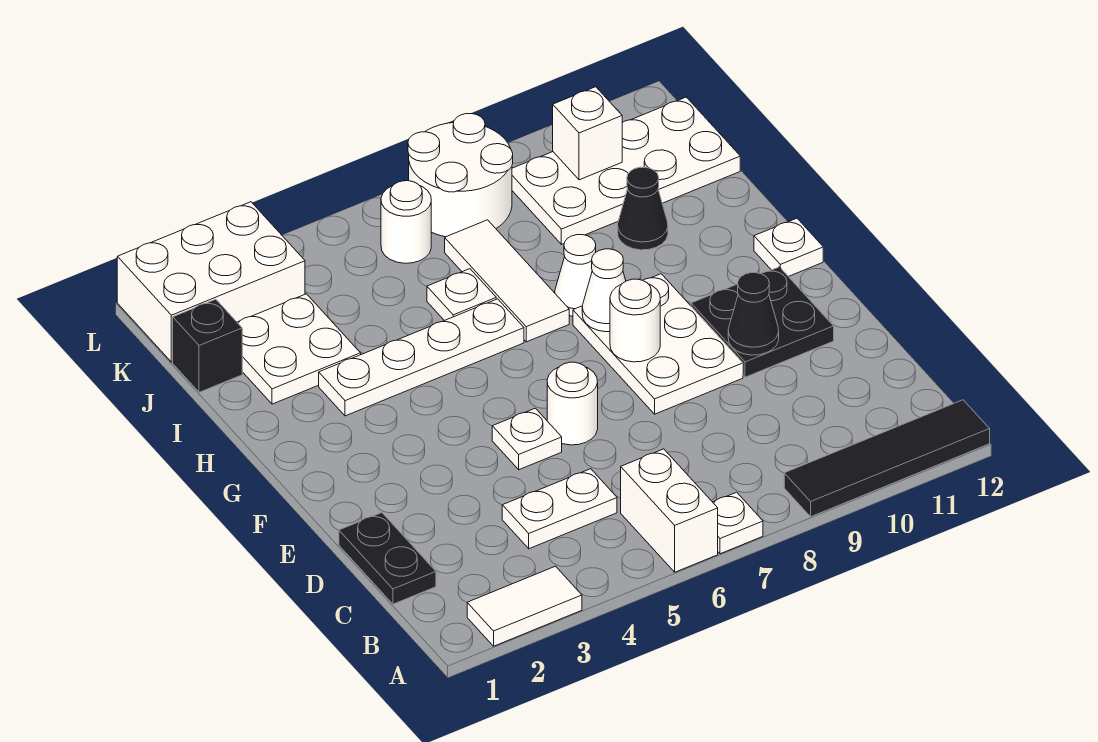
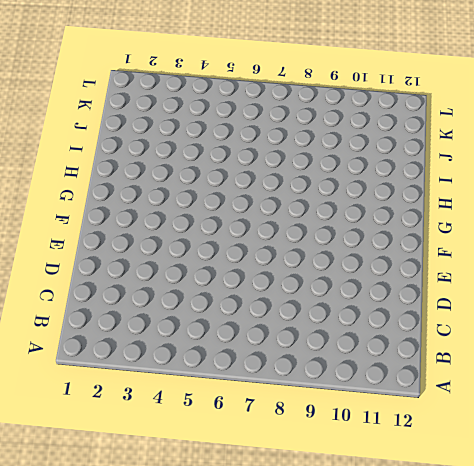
none -> white 1x2 tile [467,566,582,646]
none -> white 1x2 brick [621,449,718,572]
none -> white 1x1 plate [713,492,763,554]

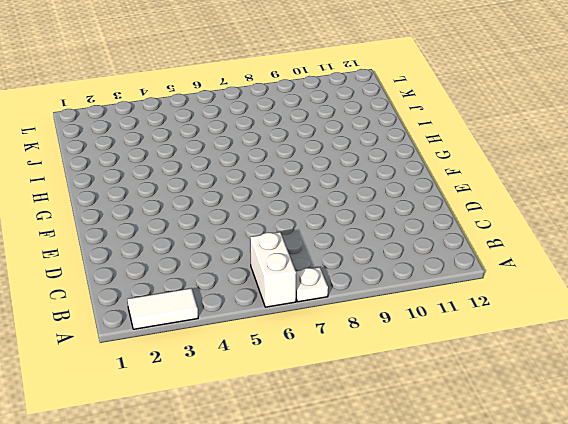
none -> black 1x4 tile [784,400,990,517]
none -> black 1x2 plate [339,513,436,604]
none -> white 1x2 plate [502,469,617,549]

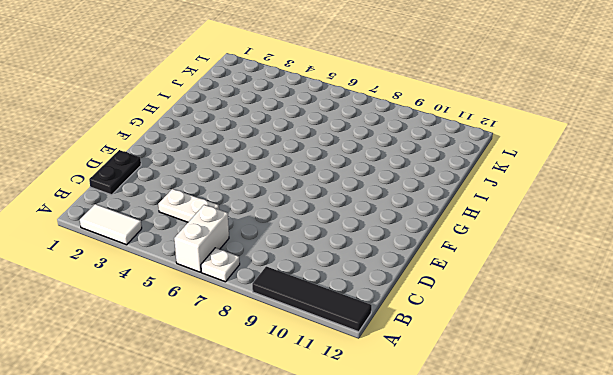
none -> white 1x1 plate [492,408,562,470]
none -> white 1x1 round brick [547,362,598,445]
none -> white 2x3 plate [573,274,743,414]

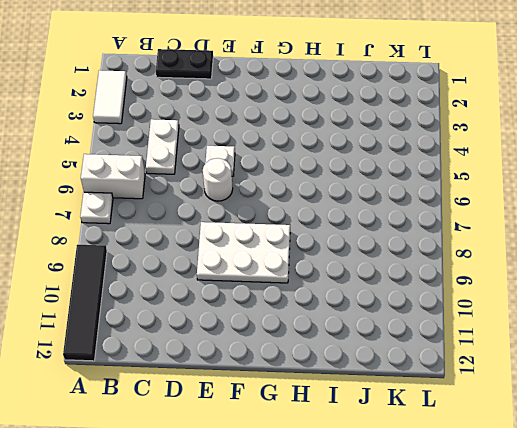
none -> black 2x2 plate [691,267,834,377]
none -> white 1x1 plate [754,218,823,277]
none -> white 1x4 plate [319,299,524,416]

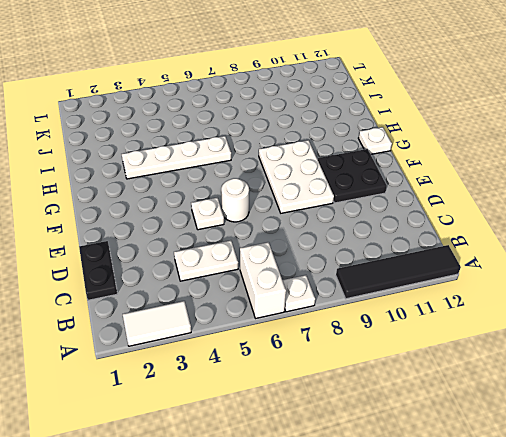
none -> white 1x3 tile [445,220,569,342]
none -> white 1x1 cone [555,235,596,316]
none -> white 2x2 plate [237,294,361,404]

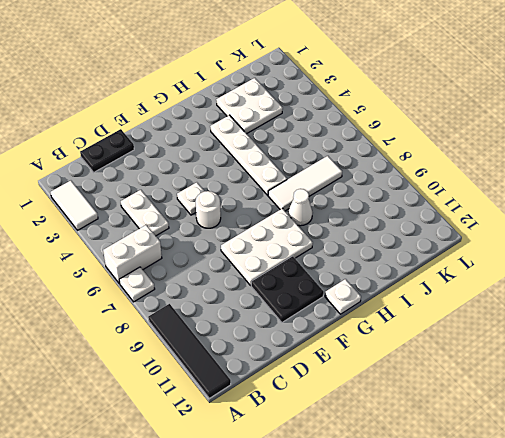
none -> white 1x1 plate [427,269,496,321]
none -> black 1x1 cone [618,167,668,250]
none -> black 1x1 brick [173,299,242,392]

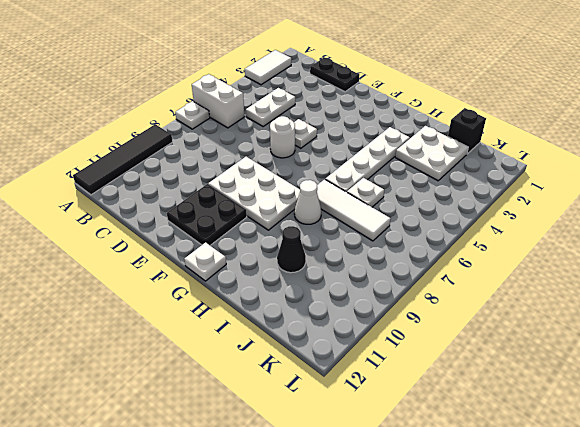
none -> white 2x4 plate [512,97,740,244]
none -> white 2x3 brick [117,202,305,362]
none -> white 1x1 round brick [381,181,431,263]

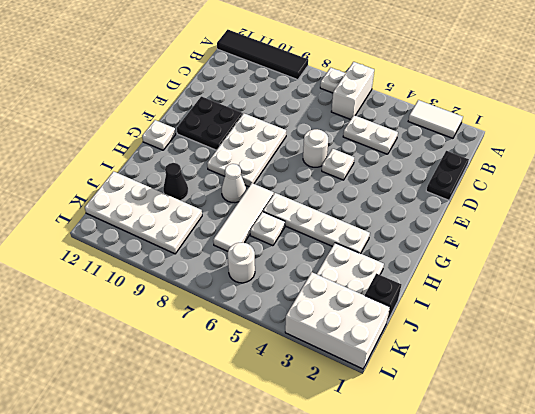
none -> white 2x2 round brick [408,114,513,237]
none -> black 1x1 cone [728,273,779,355]
none -> white 1x1 round brick [610,279,660,362]

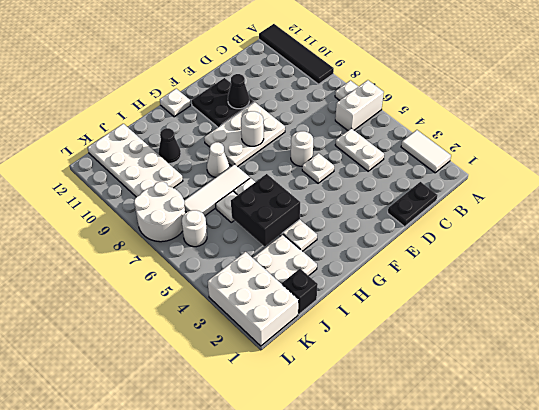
black 2x2 brick [231,174,300,246] -> none
none -> white 1x1 cone [582,249,626,332]
none -> white 1x1 brick [553,87,622,180]

